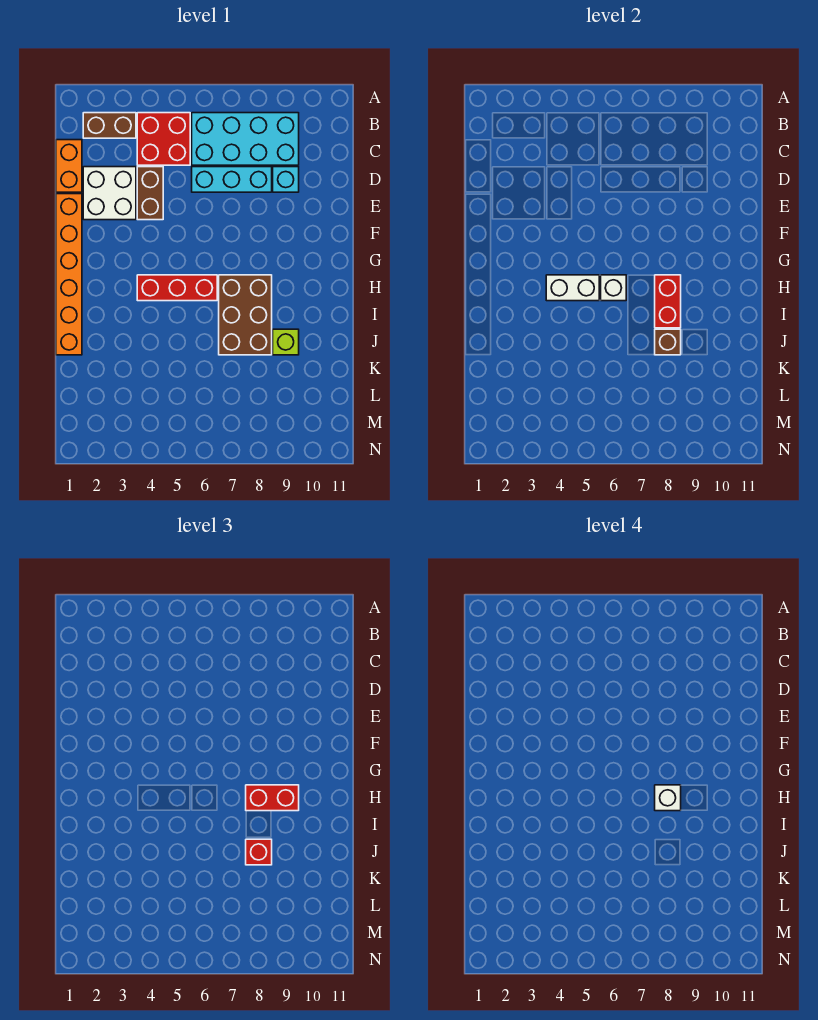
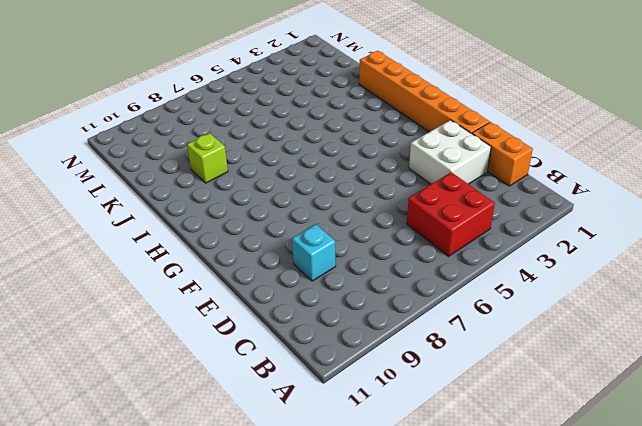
none -> brown 1x2 brick [83,113,136,138]
none -> cyan 2x4 brick [192,113,299,165]
none -> brown 1x2 brick [137,167,163,220]

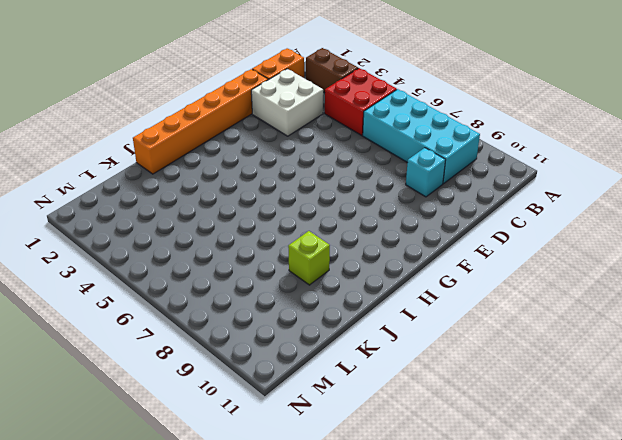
none -> brown 1x2 brick [137,167,163,220]
none -> cyan 1x3 brick [192,167,272,192]
none -> red 1x3 brick [137,275,217,301]

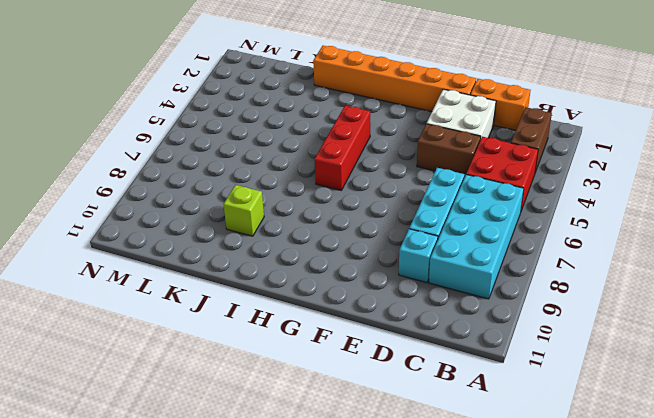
none -> brown 2x3 brick [219,275,272,355]
none -> white 1x2 brick [546,275,599,301]
none -> white 1x1 brick [601,275,626,301]

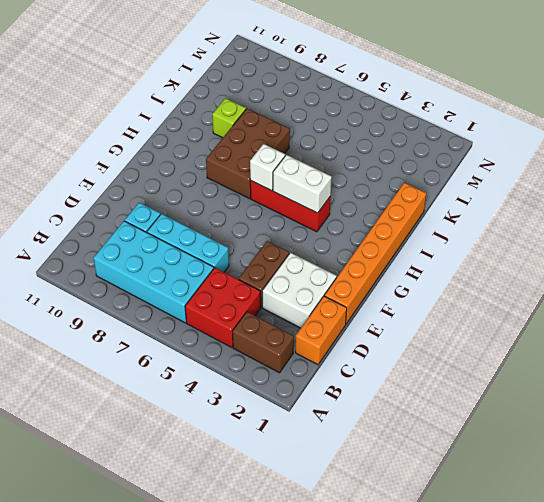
none -> red 1x2 brick [655,275,681,328]
none -> brown 1x1 brick [655,329,681,355]
none -> red 1x2 brick [246,785,299,811]

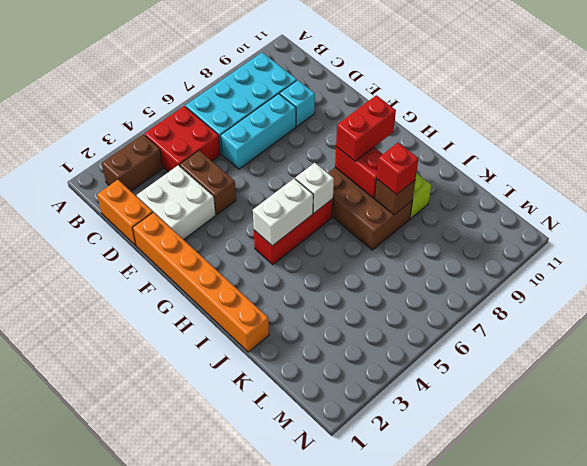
none -> white 1x1 brick [655,785,681,811]

